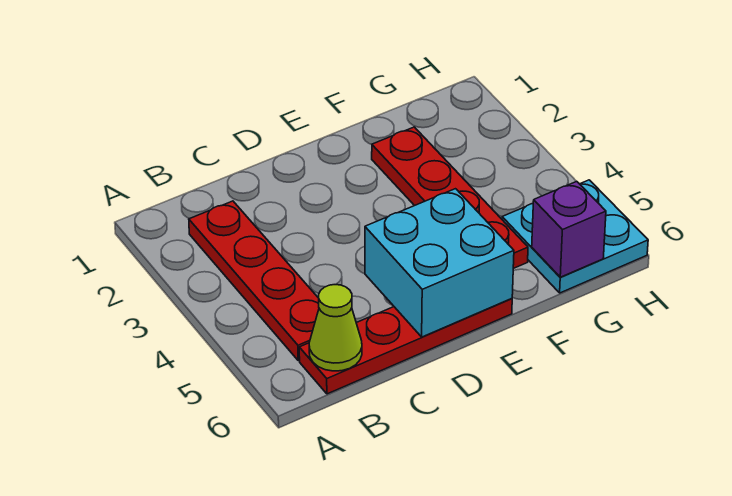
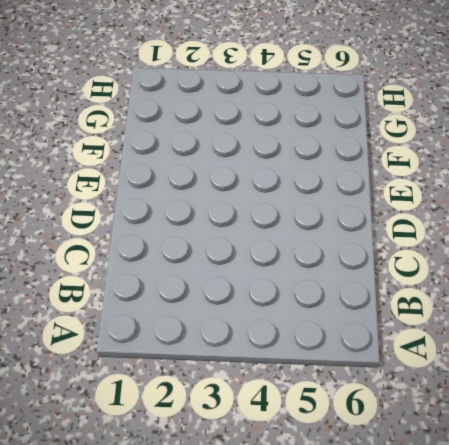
none -> red 1x4 plate [189,201,319,361]
none -> red 1x4 plate [299,299,512,394]

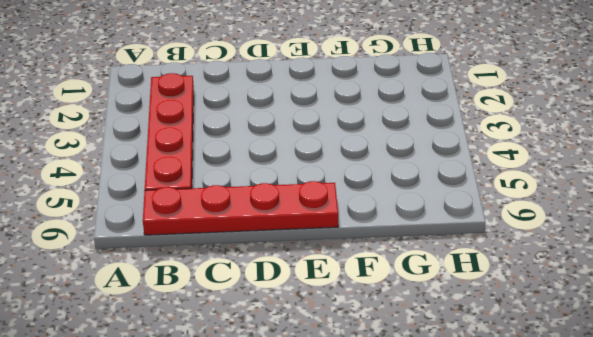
none -> red 1x4 plate [372,127,528,269]
none -> cyan 2x2 plate [502,180,648,293]

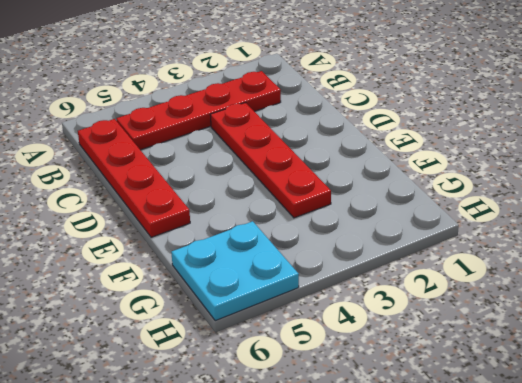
red 1x4 plate [210,103,331,218] -> red 1x4 plate turned to [372,127,528,269]
none -> lime 1x1 cone [309,285,362,371]
none -> cyan 2x2 brick [365,189,514,337]

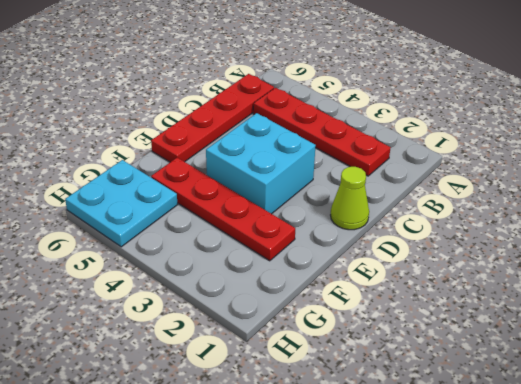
lime 1x1 cone [331,167,369,230] -> lime 1x1 cone moved to [309,285,362,371]
cyan 2x2 brick [206,113,316,214] -> cyan 2x2 brick moved to [365,189,514,337]
none -> purple 1x1 brick [532,181,606,277]

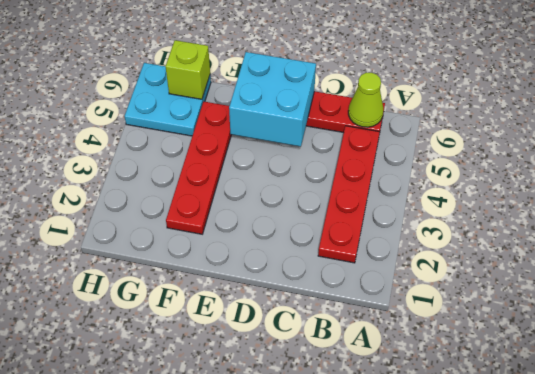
lime 1x1 brick [165,40,210,99] -> purple 1x1 brick [532,181,606,277]

